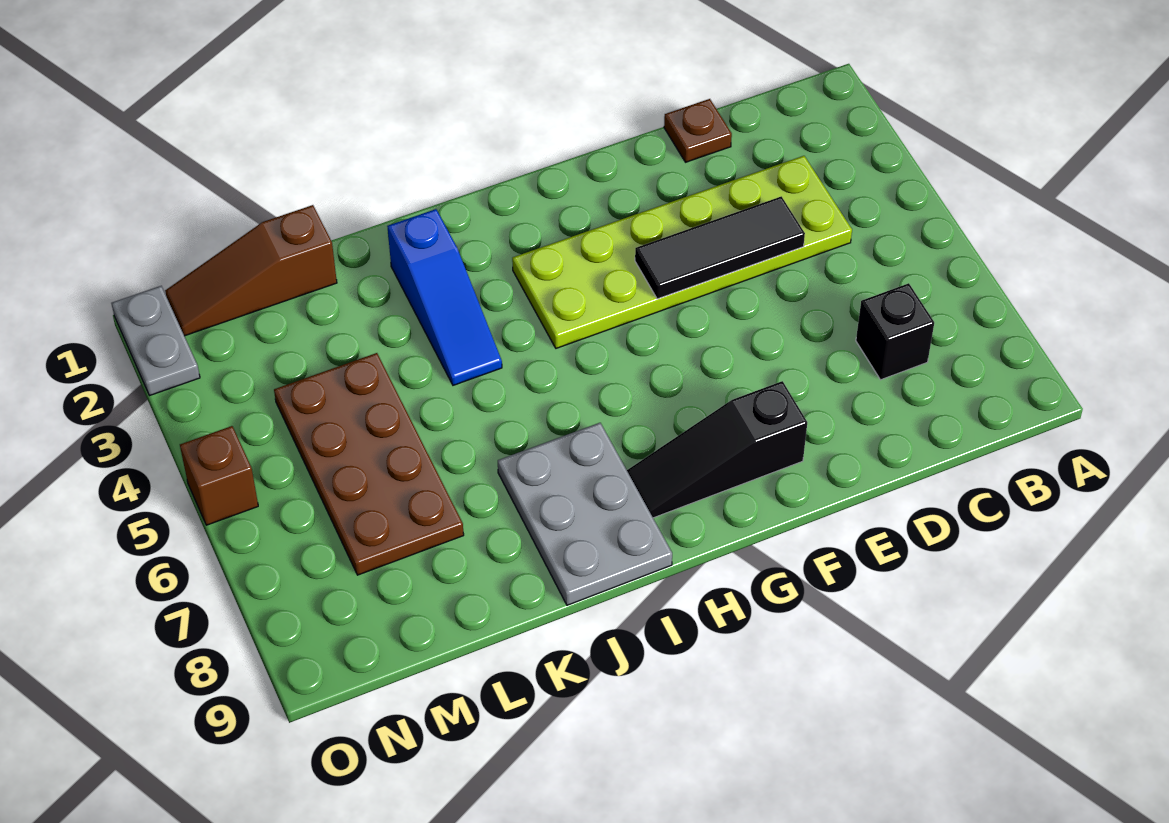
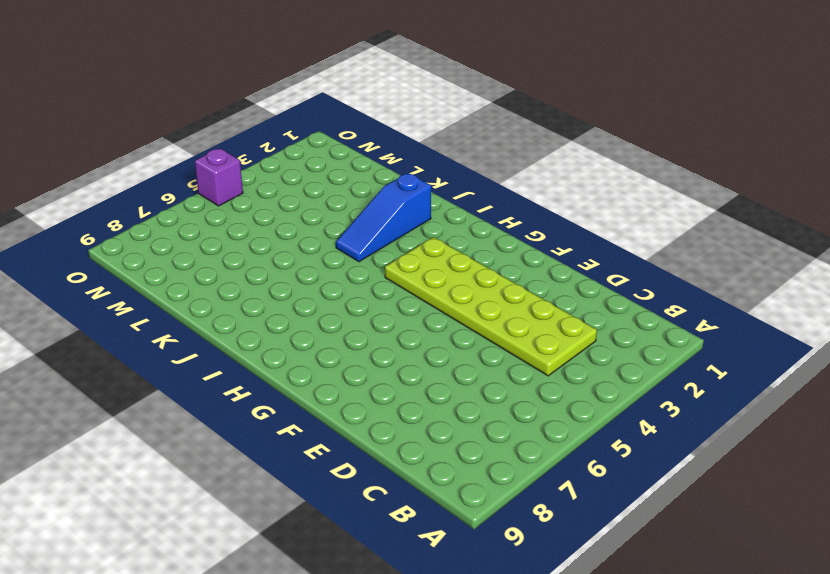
purple 1x1 brick [195,148,243,206] -> brown 1x1 brick [180,426,258,525]
none -> black 1x1 brick [856,283,934,380]
none -> brown 1x1 plate [664,99,732,162]

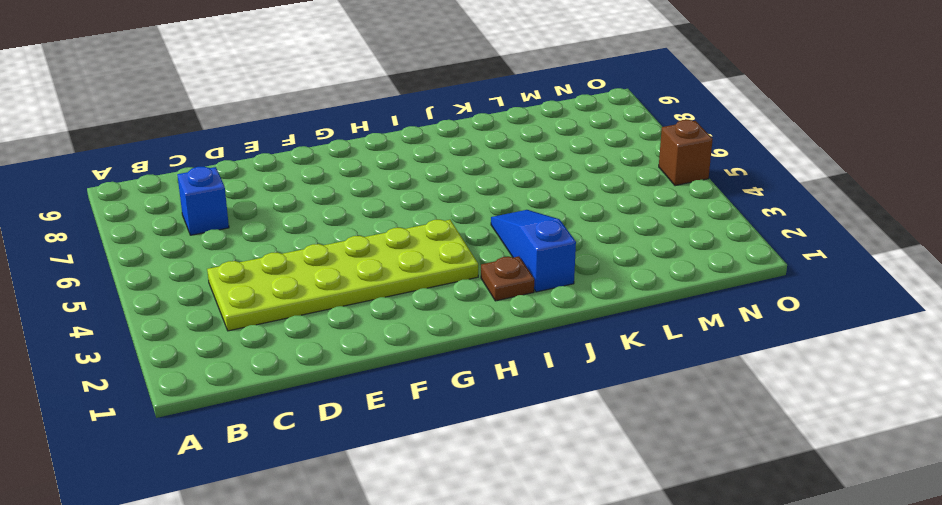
blue 1x1 brick [177,167,229,235] -> black 1x1 brick [856,283,934,380]
brown 1x1 plate [481,256,534,301] -> brown 1x1 plate moved to [664,99,732,162]
none -> black 1x3 slope [627,381,807,518]
none -> grey 2x3 plate [498,423,672,605]

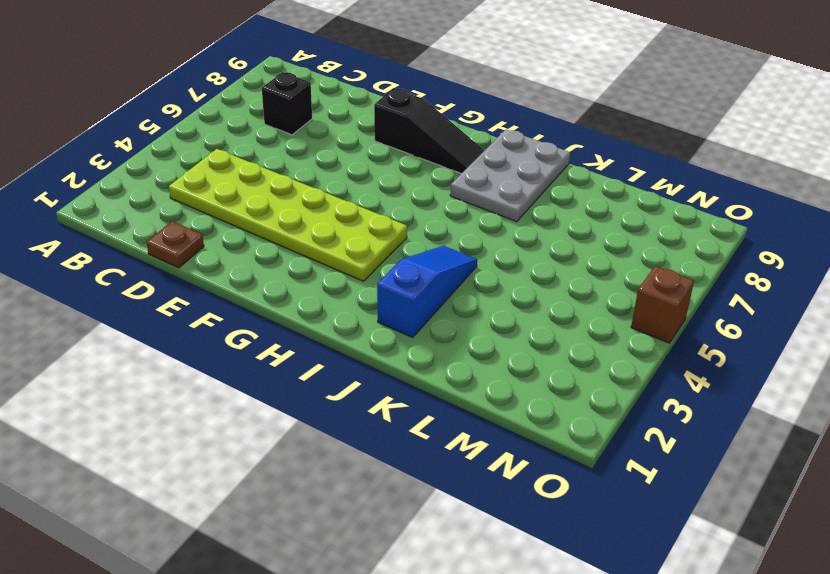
none -> brown 1x3 slope [165,205,337,336]
none -> brown 2x4 plate [274,353,464,575]

